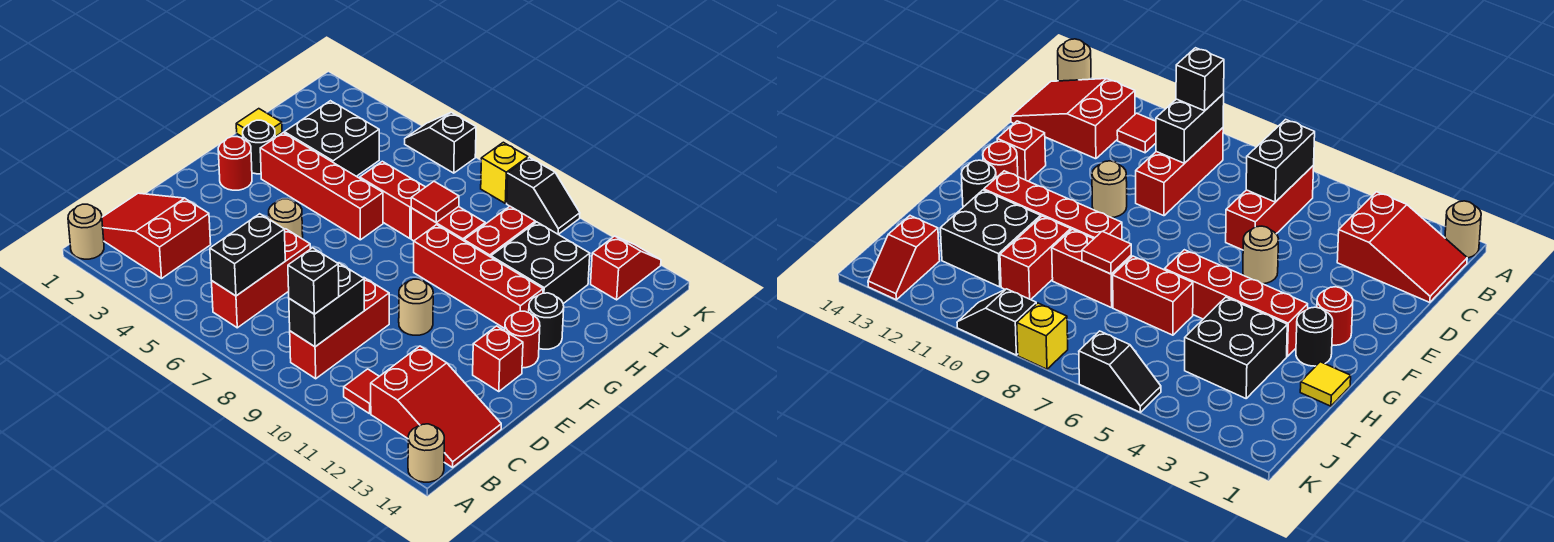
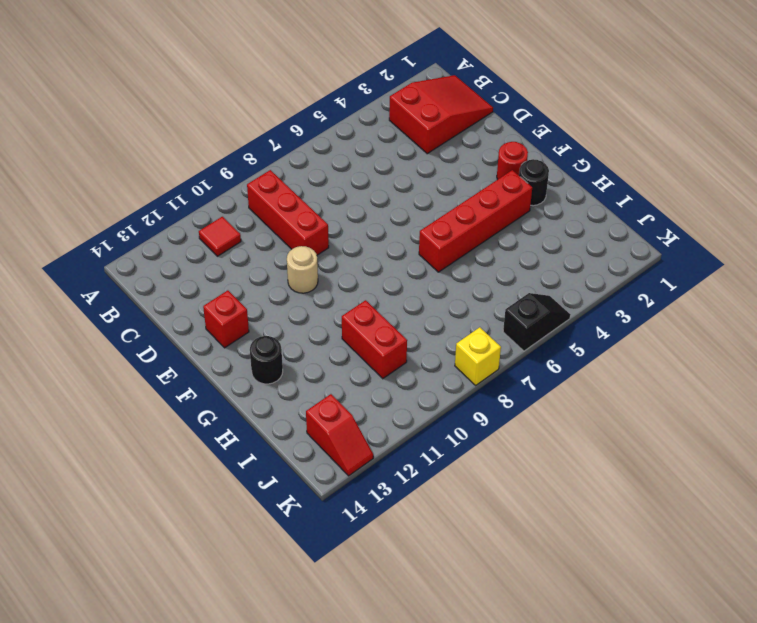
none -> tan 1x1 round brick [68,204,104,259]
none -> tan 1x1 round brick [408,424,444,482]
none -> red 1x3 brick [212,229,310,328]
none -> red 2x3 slope [371,346,501,467]

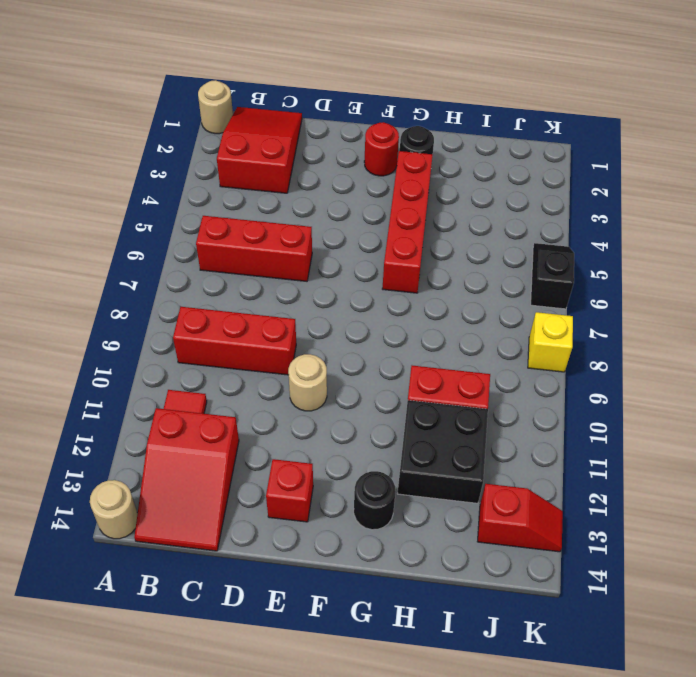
none -> tan 1x1 round brick [269,199,303,239]
none -> red 1x1 round brick [505,311,540,368]
none -> red 1x4 brick [414,225,543,328]
none -> yellow 1x1 tile [236,109,282,137]

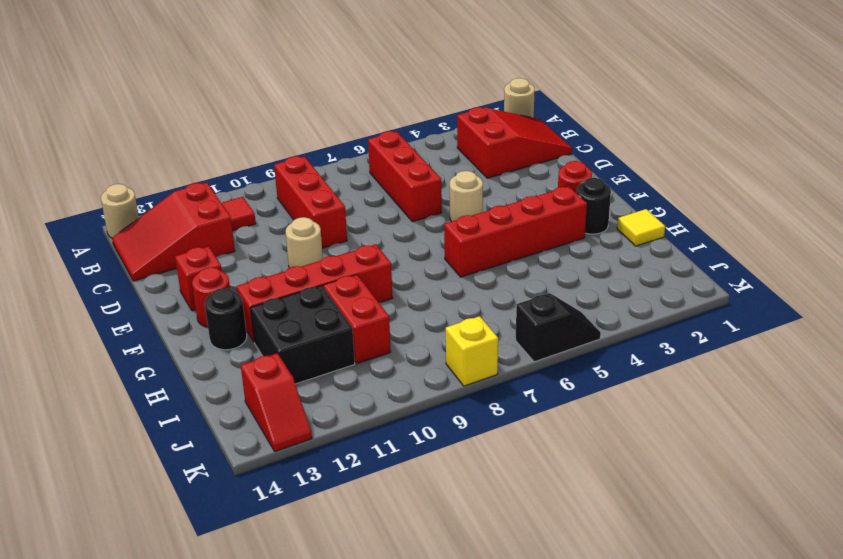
none -> black 2x2 brick [284,101,379,176]
none -> red 1x2 brick [360,161,425,238]
none -> red 1x2 brick [411,207,485,241]
none -> black 1x2 slope [507,157,580,234]

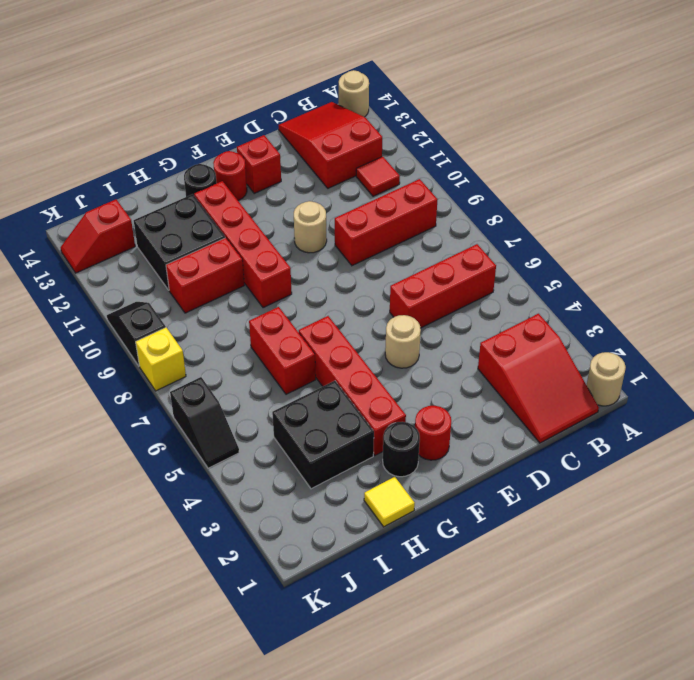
none -> red 1x2 brick [411,207,485,241]
none -> black 1x2 brick [210,214,285,296]
none -> black 1x2 brick [289,263,364,347]
none -> red 1x1 tile [411,181,459,222]

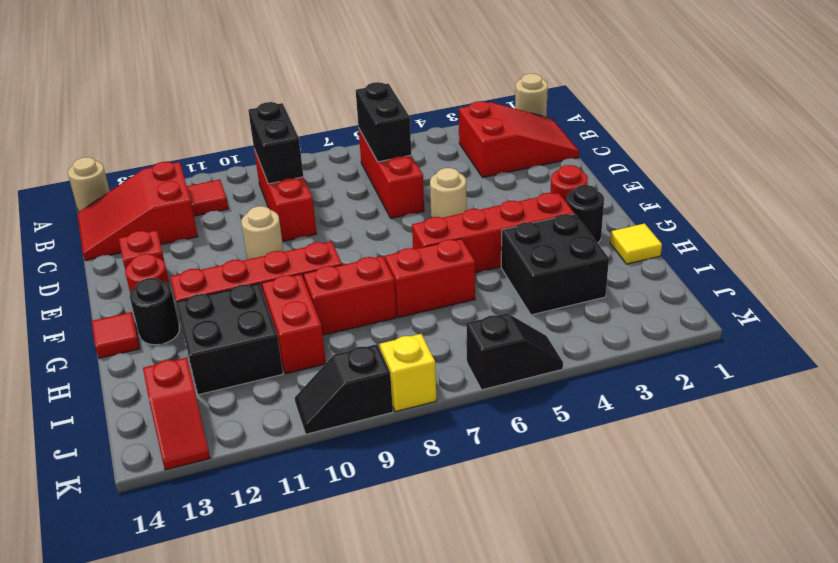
red 1x1 tile [92,312,140,358] -> red 1x1 tile moved to [411,181,459,222]
none -> black 1x1 brick [288,248,339,314]

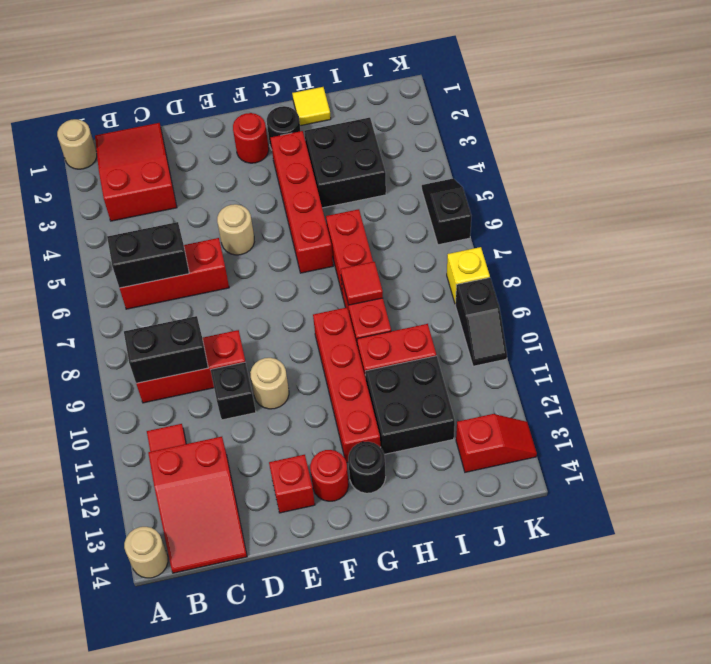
black 1x1 brick [211,362,256,420] -> black 1x1 brick moved to [288,248,339,314]

